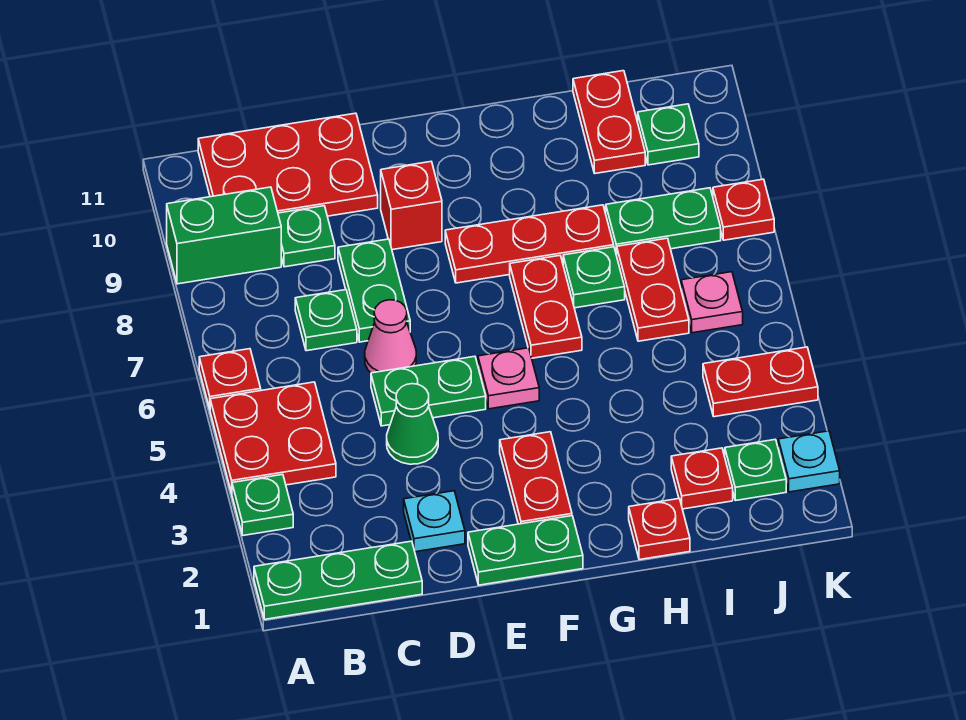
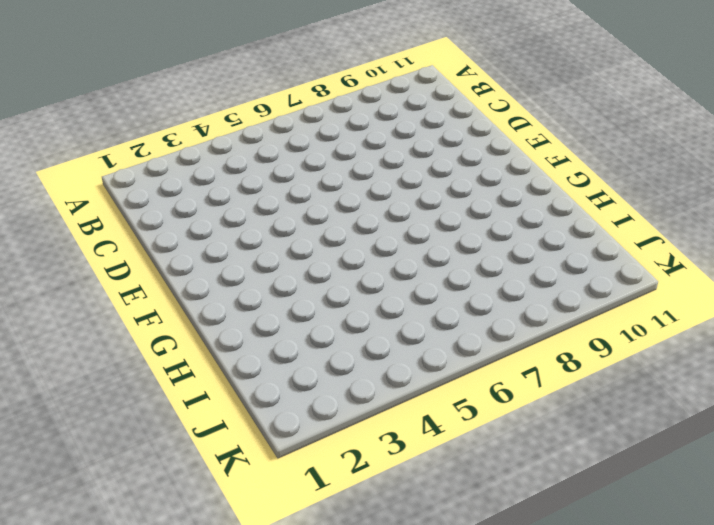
none -> green 1x3 plate [254,541,422,619]
none -> green 1x1 plate [232,474,293,535]
none -> red 2x2 plate [210,382,336,493]
none -> red 1x1 plate [199,349,261,409]

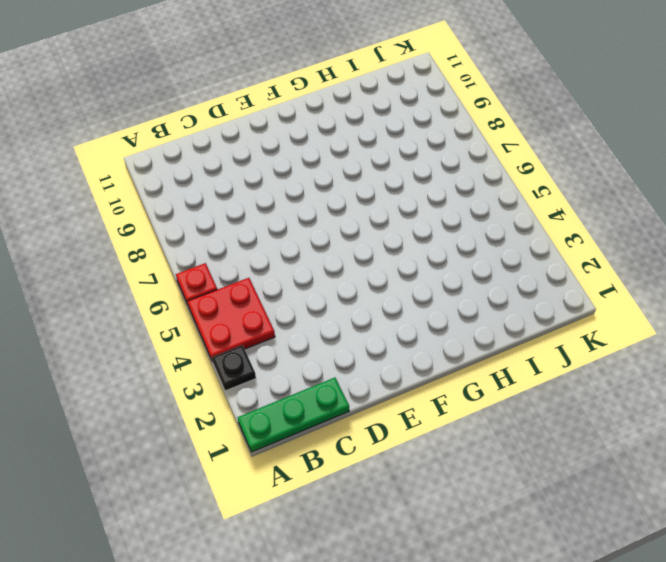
black 1x1 plate [212,345,256,391] -> green 1x1 plate [232,474,293,535]
none -> green 1x2 brick [167,187,281,284]
none -> red 2x3 plate [198,113,378,216]
none -> green 1x1 plate [295,290,357,351]
none -> green 1x1 plate [278,206,335,267]

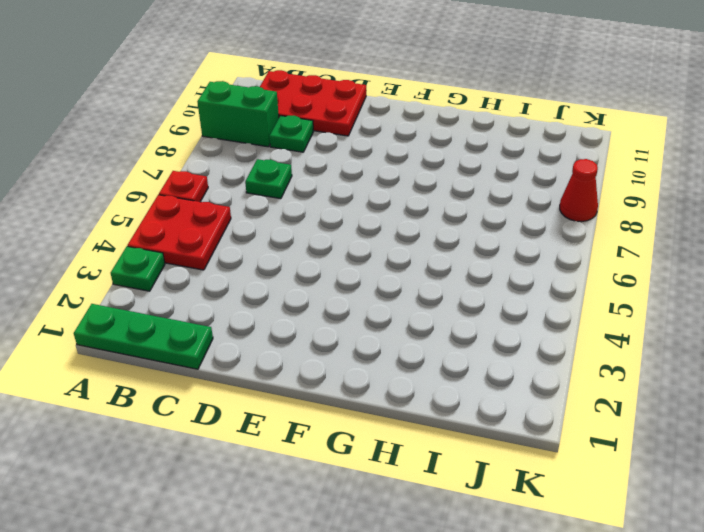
red 1x1 cone [560,159,598,222] -> red 1x1 plate [713,179,774,240]
none -> cyan 1x1 plate [404,491,465,552]
none -> green 1x1 cone [387,384,438,464]
none -> green 1x2 plate [371,356,486,426]
none -> pink 1x1 cone [365,300,416,373]

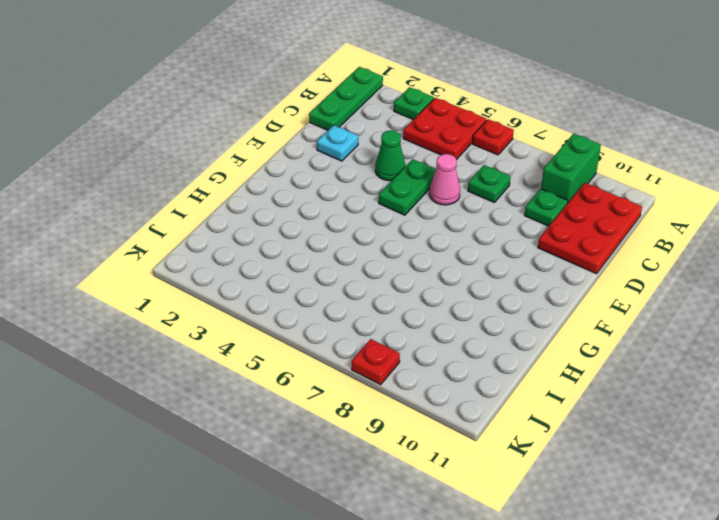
none -> green 1x2 plate [338,239,410,342]
none -> green 1x2 plate [468,516,583,585]
none -> red 1x1 brick [381,162,442,250]
none -> red 1x2 plate [500,432,572,524]

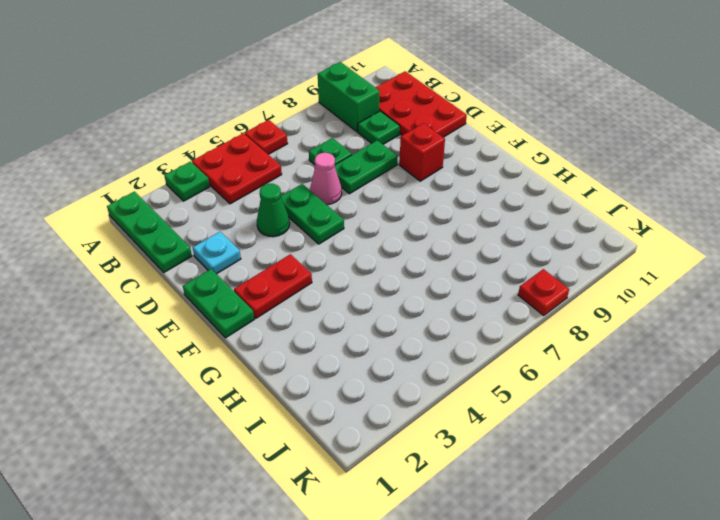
none -> pink 1x1 plate [478,348,539,409]
none -> red 1x3 plate [445,205,614,283]
none -> red 1x2 plate [510,256,582,358]
none -> red 1x1 plate [629,499,690,560]

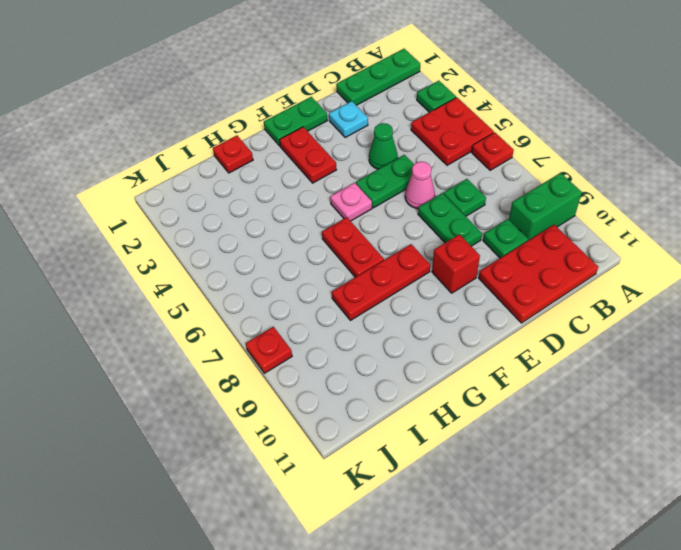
none -> green 1x1 plate [563,247,625,308]
none -> red 1x1 plate [671,448,733,509]
none -> red 1x2 plate [617,238,689,341]
none -> green 1x2 plate [606,188,721,255]

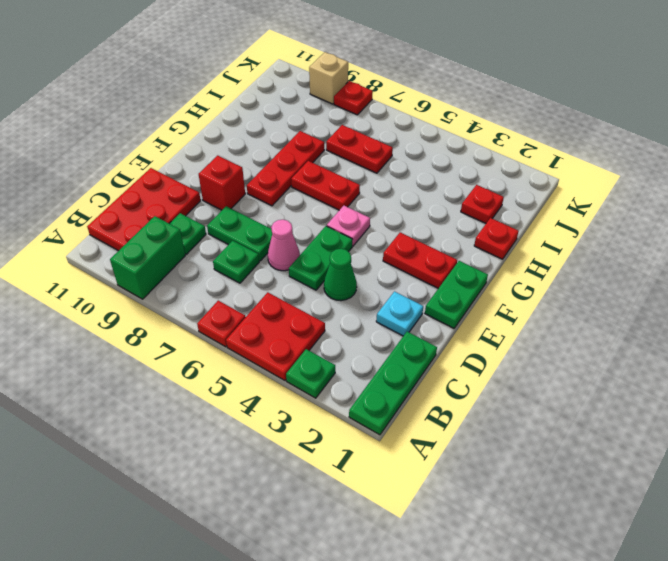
tan 1x1 brick [309,52,348,104] -> none
none -> green 1x1 plate [563,247,625,308]
none -> green 1x2 plate [606,188,721,255]
none -> red 1x2 plate [573,71,645,173]
none -> green 1x1 plate [725,439,786,501]

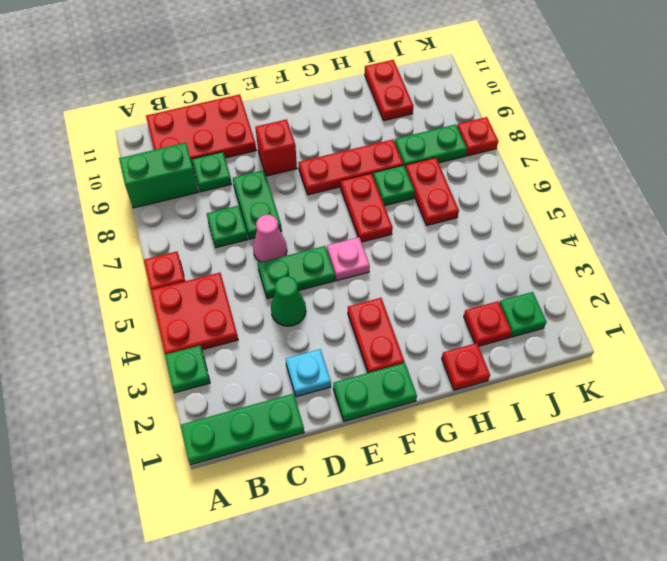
none -> red 1x2 plate [703,347,818,417]
none -> pink 1x1 plate [681,272,743,333]
none -> green 1x1 plate [638,104,699,165]
none -> cyan 1x1 plate [778,431,840,492]

